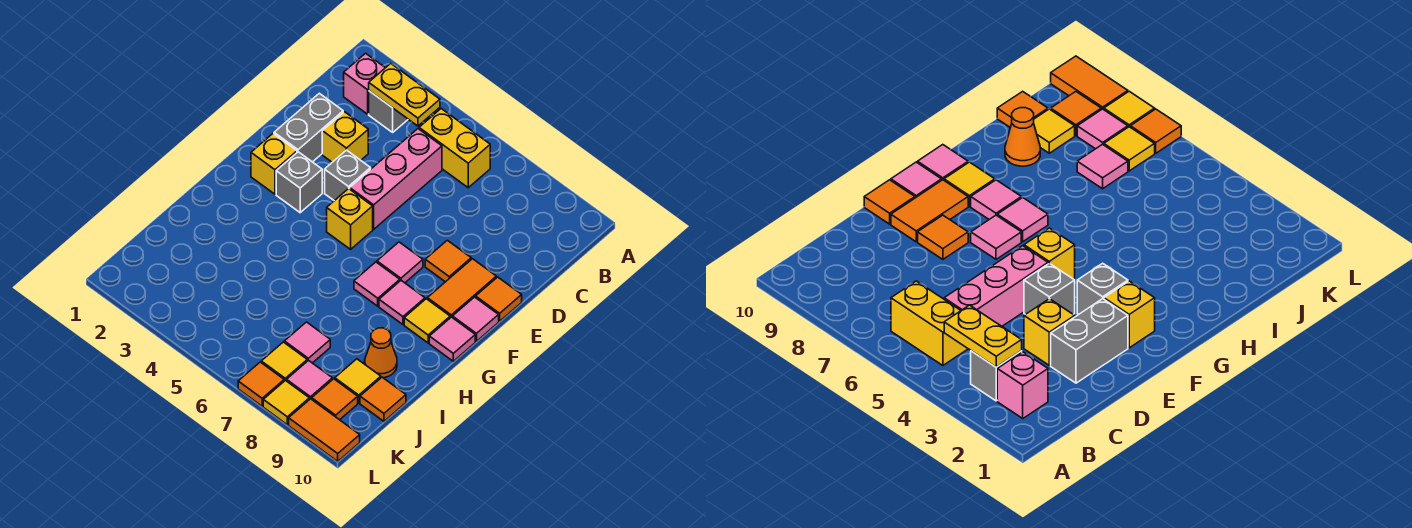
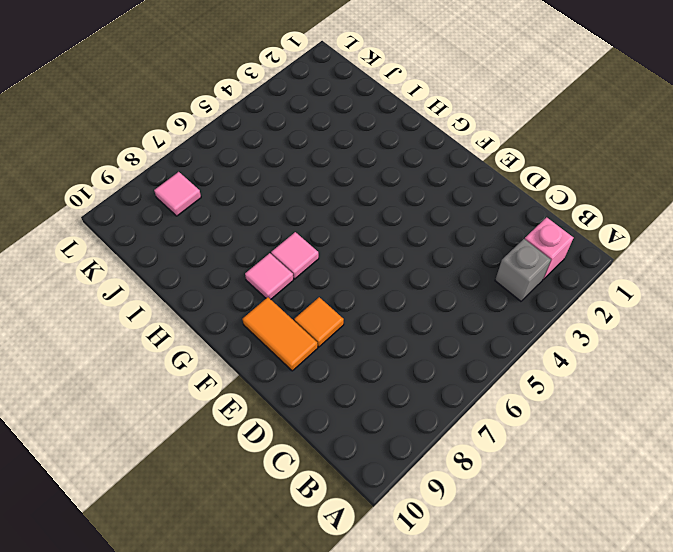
none -> yellow 1x2 brick [419,109,490,188]
none -> pink 1x3 brick [350,129,442,229]
none -> grey 1x2 brick [274,93,343,162]
none -> yellow 1x1 brick [322,112,368,162]

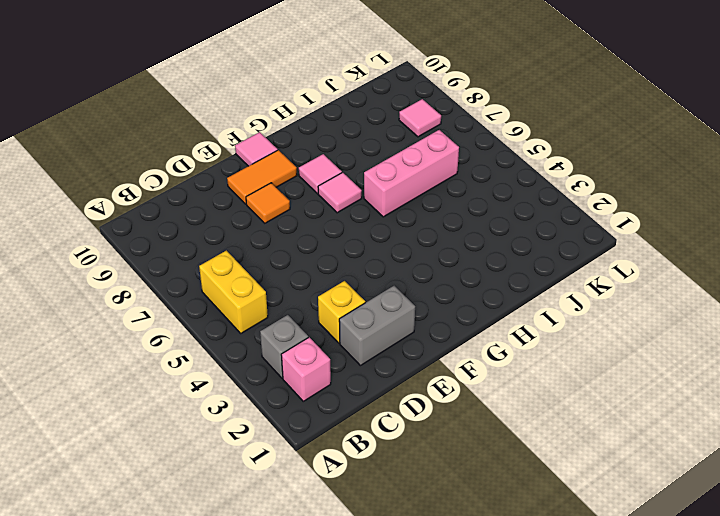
pink 1x3 brick [364,130,459,217] -> pink 1x3 brick moved to [350,129,442,229]
none -> grey 1x1 brick [325,150,371,201]
none -> orange 1x1 tile [476,277,522,321]
none -> yellow 1x1 brick [251,134,297,194]
none -> grey 1x1 brick [276,152,322,213]

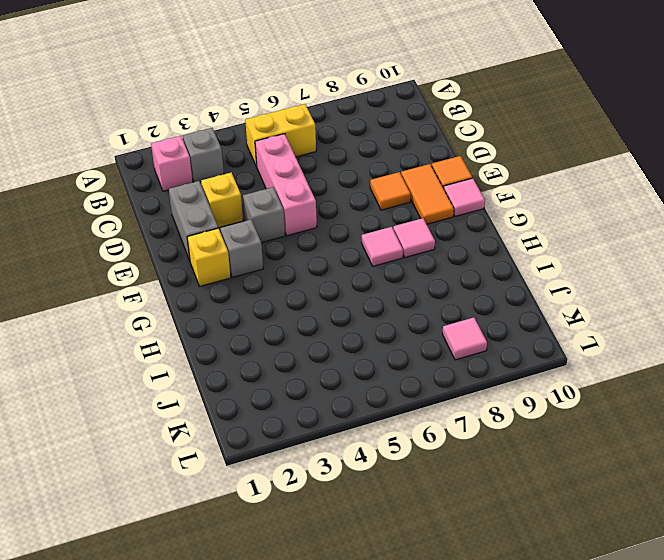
none -> yellow 1x1 brick [327,189,373,249]
none -> pink 1x1 tile [377,242,423,283]
none -> yellow 1x1 tile [404,299,450,343]
none -> pink 1x1 tile [429,317,475,361]

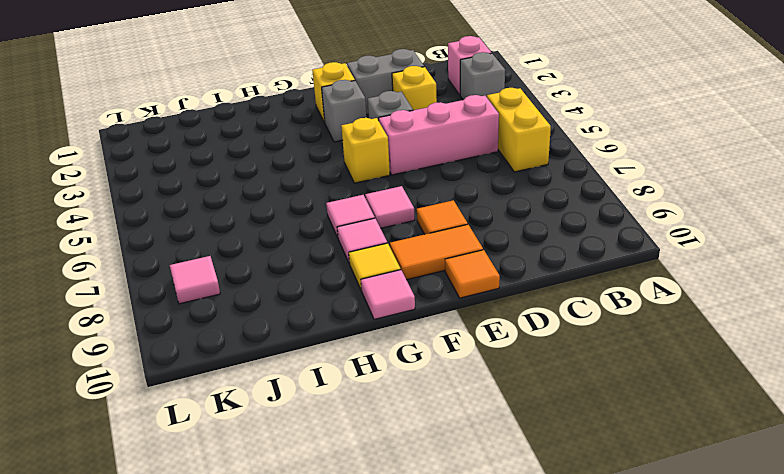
none -> pink 1x1 tile [453,297,499,341]
none -> orange 1x1 cone [365,328,397,378]
none -> pink 1x1 tile [284,322,330,363]
none -> yellow 1x1 tile [335,359,381,403]

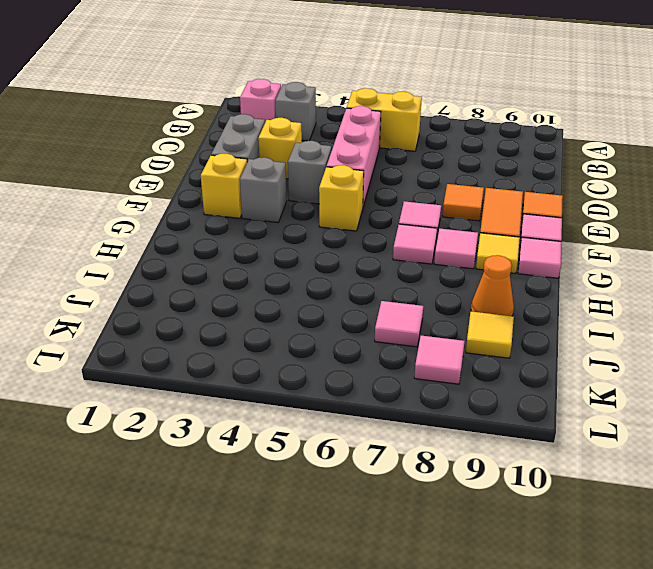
none -> orange 1x1 tile [360,377,406,421]
none -> yellow 1x1 tile [261,342,307,381]
none -> orange 1x1 tile [312,379,358,420]
none -> orange 1x1 tile [238,362,284,406]

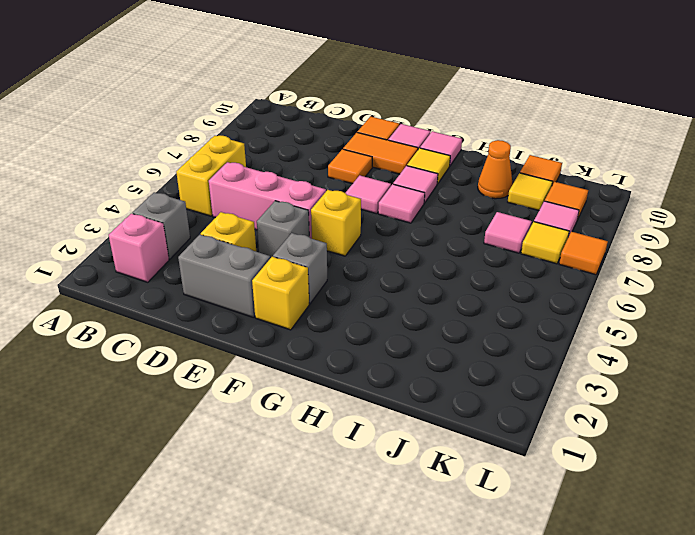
none -> yellow 1x1 tile [263,380,309,425]
none -> orange 1x2 tile [289,399,360,461]
none -> yellow 1x2 plate [369,64,440,126]

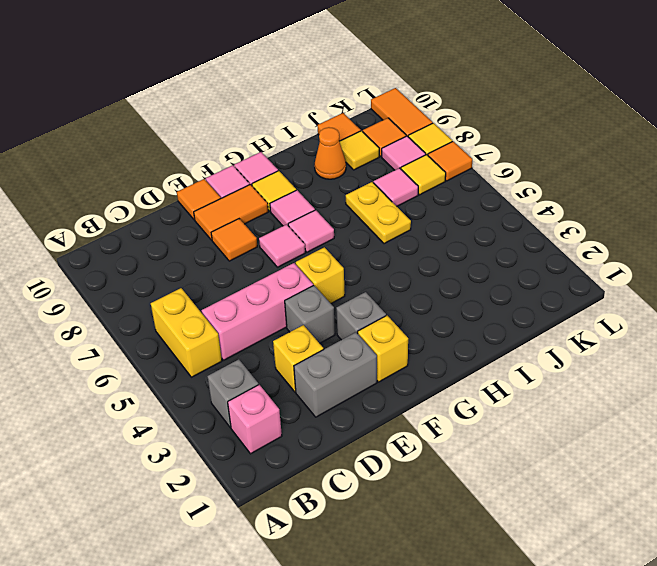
yellow 1x2 plate [346,182,411,244] -> yellow 1x2 plate moved to [369,64,440,126]

